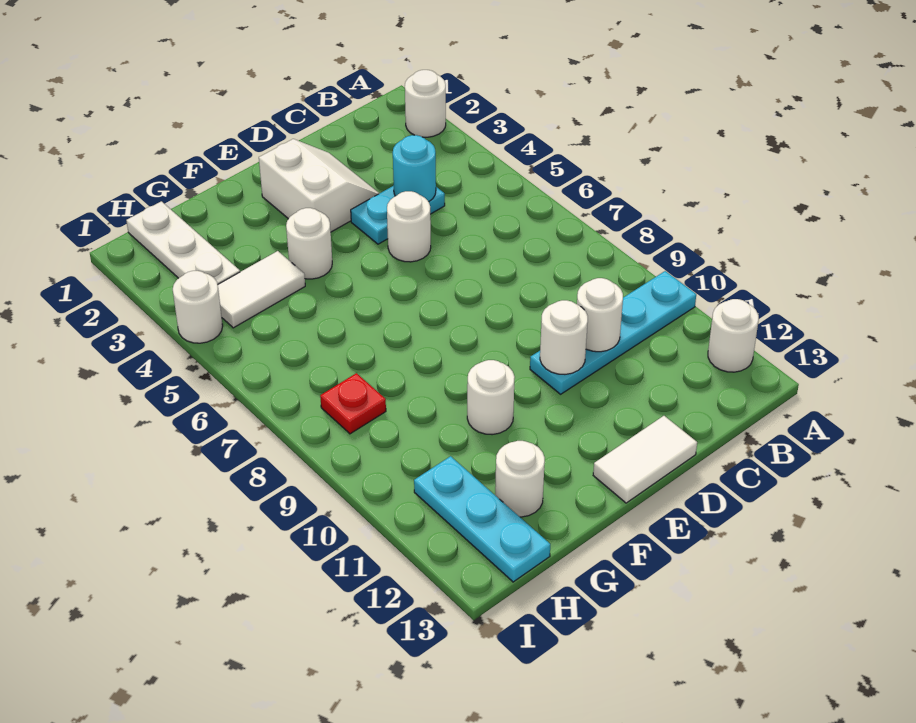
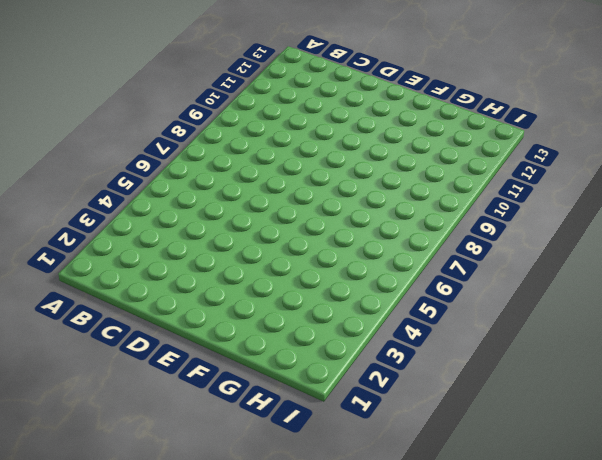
none -> white 1x1 round brick [405,70,446,137]
none -> cyan 1x4 plate [530,271,696,394]
none -> white 1x1 round brick [708,299,759,372]

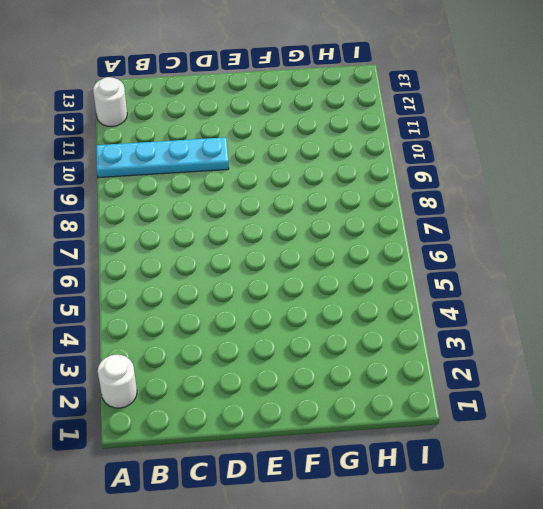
none -> cyan 1x2 plate [351,186,445,244]
none -> white 2x2 slope [259,139,379,232]
none -> white 1x1 round brick [387,191,431,262]

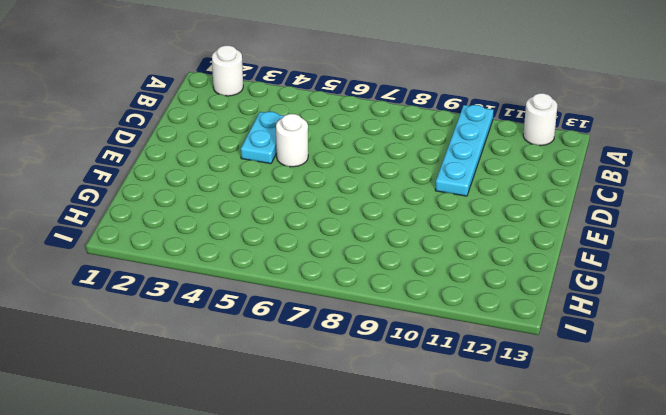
none -> white 2x2 slope [259,139,379,232]
none -> white 1x2 tile [593,416,697,503]
none -> white 1x1 round brick [286,208,332,279]

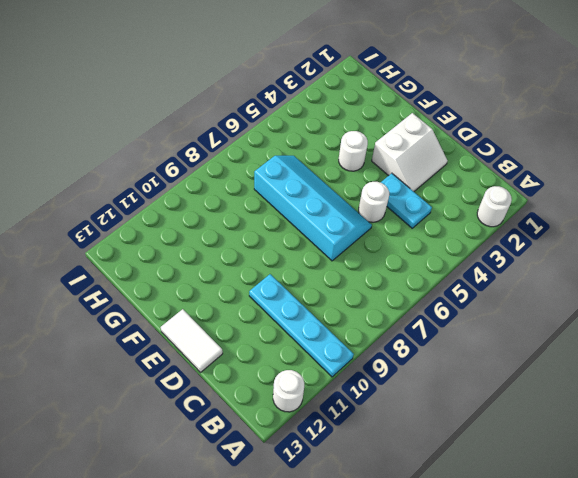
cyan 2x4 slope [254,156,372,261] -> none
none -> white 1x1 round brick [467,360,515,435]
none -> white 1x2 tile [218,251,305,328]
none -> white 1x1 round brick [495,441,545,517]

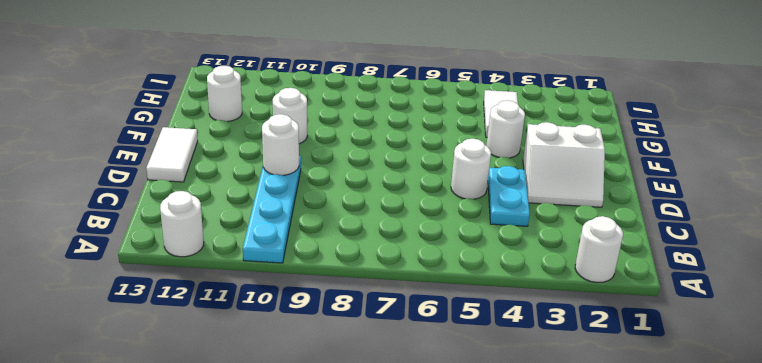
none -> white 1x3 plate [126,201,240,284]
none -> red 1x1 plate [320,373,386,434]
none -> cyan 1x3 plate [414,456,550,582]

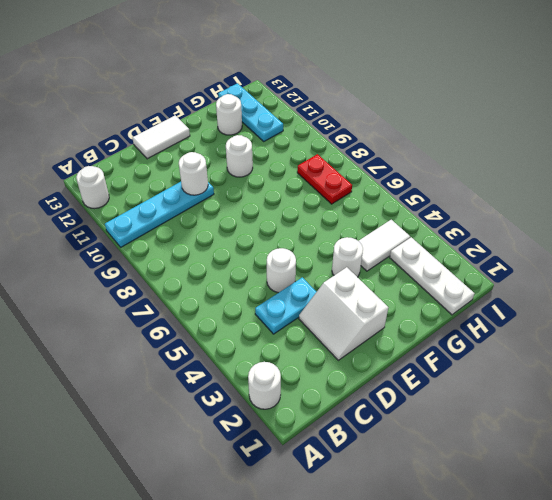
red 1x2 plate [297,154,352,204] -> red 1x1 plate [320,373,386,434]
none -> white 1x1 round brick [173,271,223,343]
none -> cyan 1x1 round brick [393,135,436,202]
none -> white 1x1 round brick [577,278,623,352]

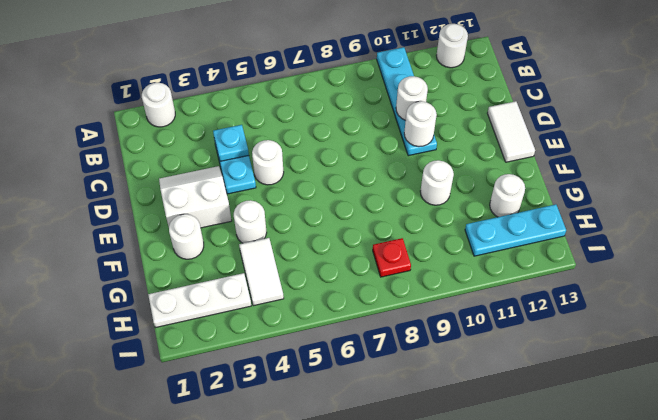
cyan 1x1 plate [213,125,249,161] -> cyan 1x1 round brick [393,135,436,202]
white 1x1 round brick [169,214,204,259] -> white 1x1 round brick moved to [173,271,223,343]

